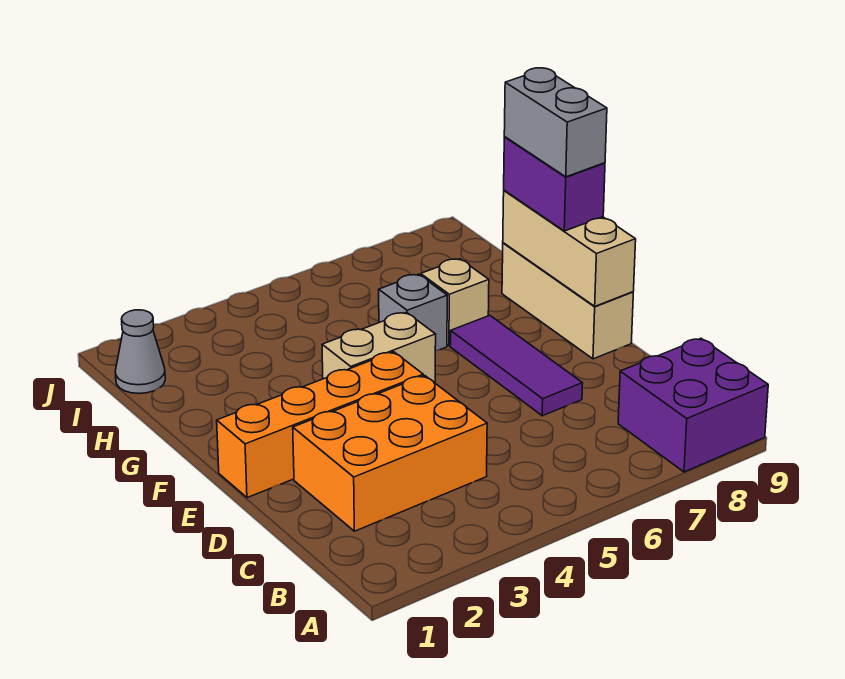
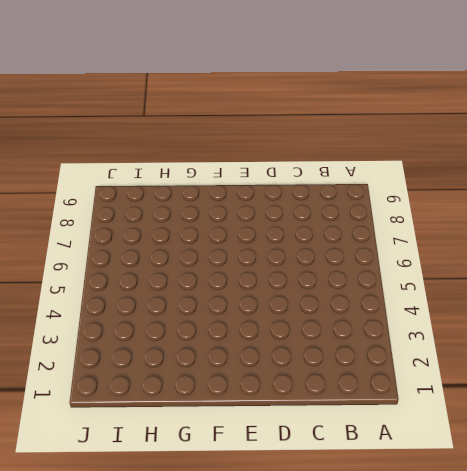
none -> purple 2x2 brick [618,339,768,472]
none -> orange 2x3 brick [293,376,487,531]
none -> purple 1x3 tile [450,315,583,416]

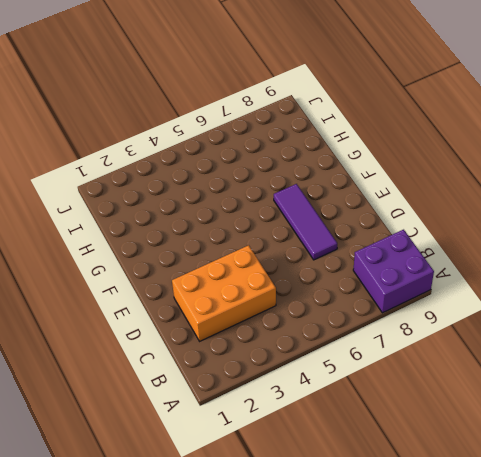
none -> orange 1x4 brick [217,352,423,498]
none -> tan 1x3 brick [502,243,633,359]
none -> tan 1x2 brick [322,312,436,383]

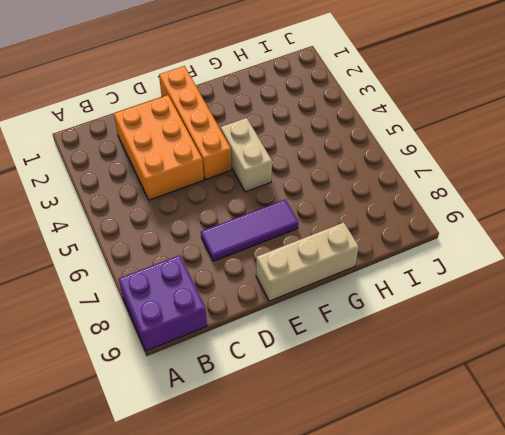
none -> grey 1x1 brick [379,274,447,351]
none -> tan 1x1 brick [421,259,489,346]
none -> grey 1x1 cone [115,310,165,394]

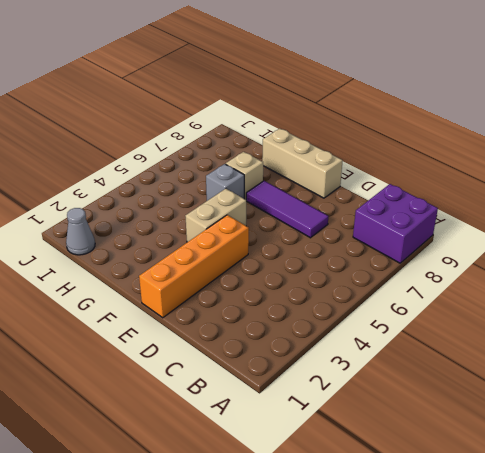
none -> orange 2x3 brick [293,376,487,531]
none -> tan 1x3 brick [503,190,636,306]
none -> purple 1x2 brick [504,137,605,231]

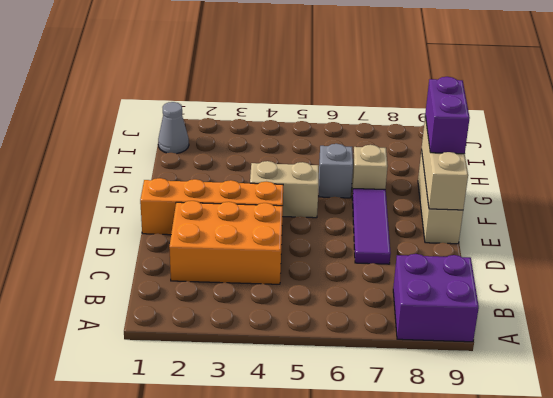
none -> grey 1x2 brick [504,68,607,177]

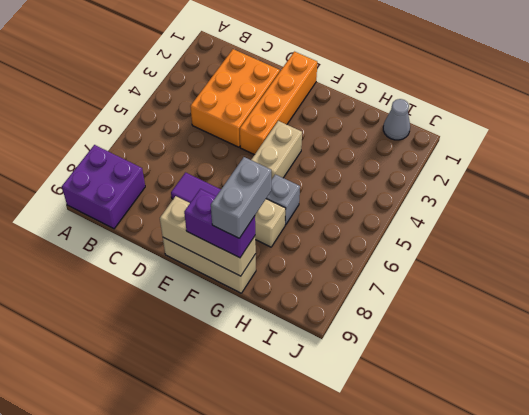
grey 1x2 brick [211,157,271,238] -> grey 1x2 brick turned to [504,68,607,177]

